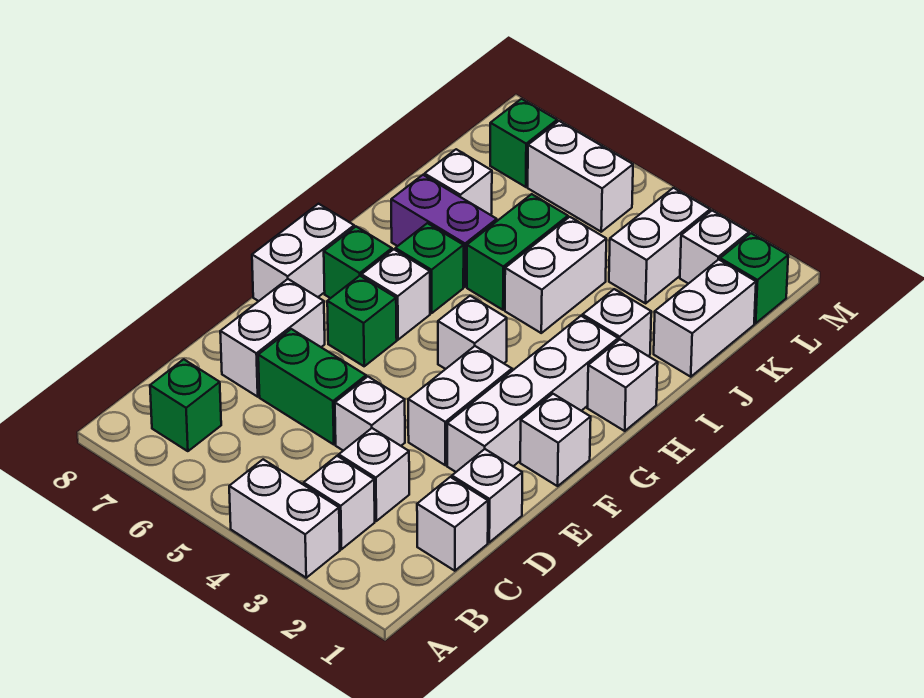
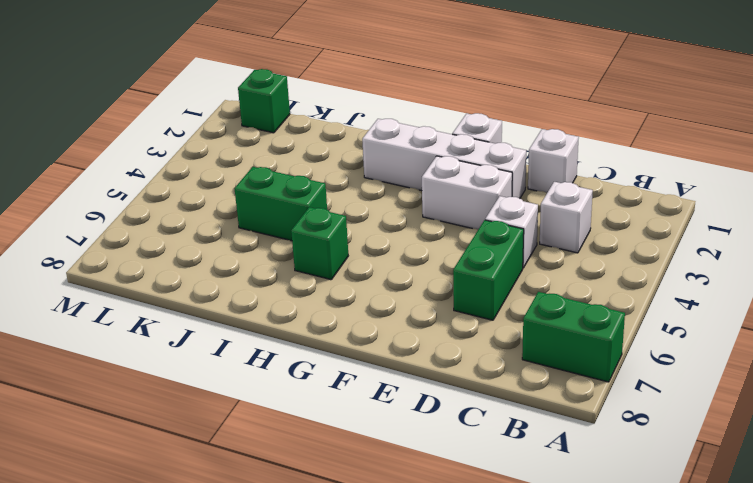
green 1x2 brick [522,292,625,382] -> green 1x1 brick [150,359,221,451]
none -> white 1x2 brick [229,459,340,578]
none -> white 1x1 brick [304,456,375,549]
none -> white 1x1 brick [417,477,488,571]
none -> white 1x2 brick [220,279,325,397]

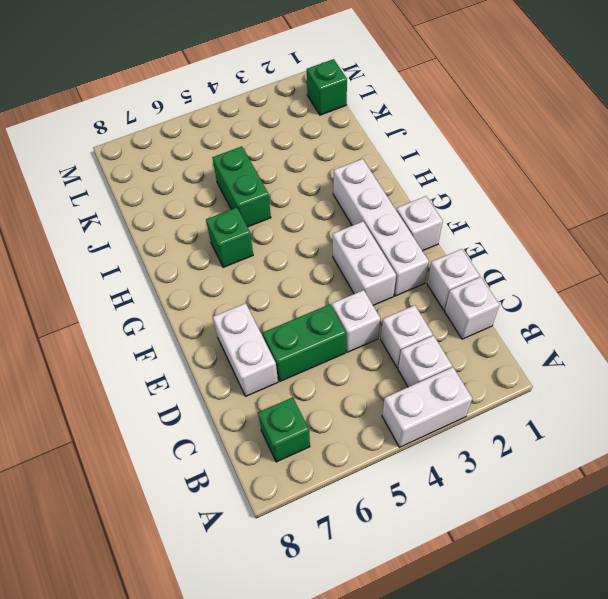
none -> green 1x1 brick [327,276,397,366]
none -> white 1x2 brick [252,204,354,301]
none -> white 1x1 brick [438,296,507,369]
none -> white 1x1 brick [362,249,430,340]

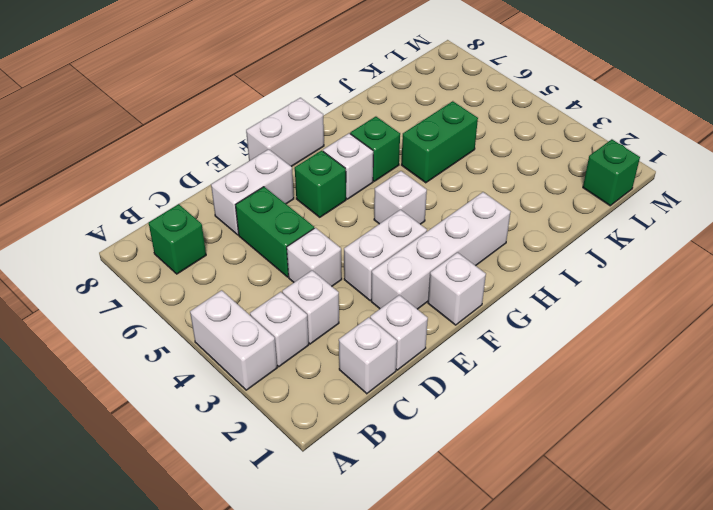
none -> green 1x1 brick [324,227,392,298]
none -> white 1x1 brick [588,339,658,431]
none -> white 1x1 brick [583,289,651,356]
none -> white 1x2 brick [505,217,606,333]

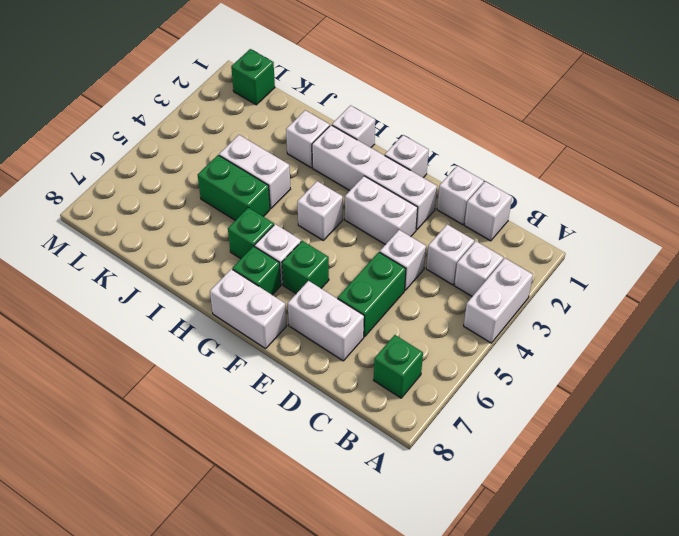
none -> purple 1x2 brick [391,175,497,287]
none -> white 1x2 brick [654,259,756,377]
none -> white 1x1 brick [425,149,492,215]
none -> white 1x2 brick [609,188,710,303]

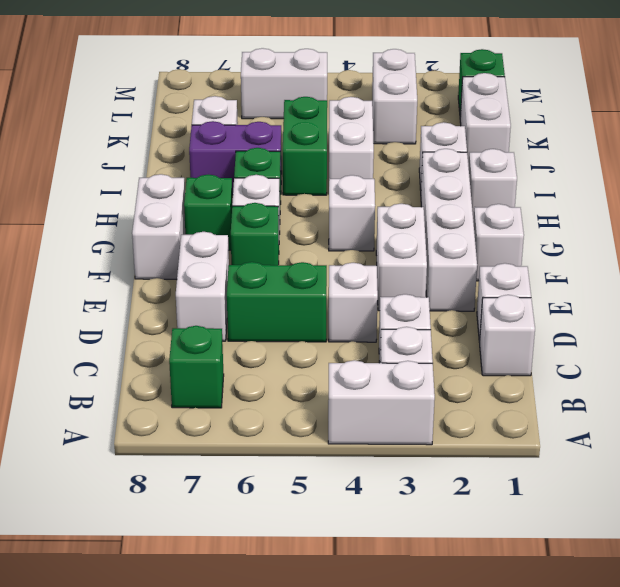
none -> white 1x1 brick [680,211,749,284]
none -> green 1x1 brick [490,99,557,187]

